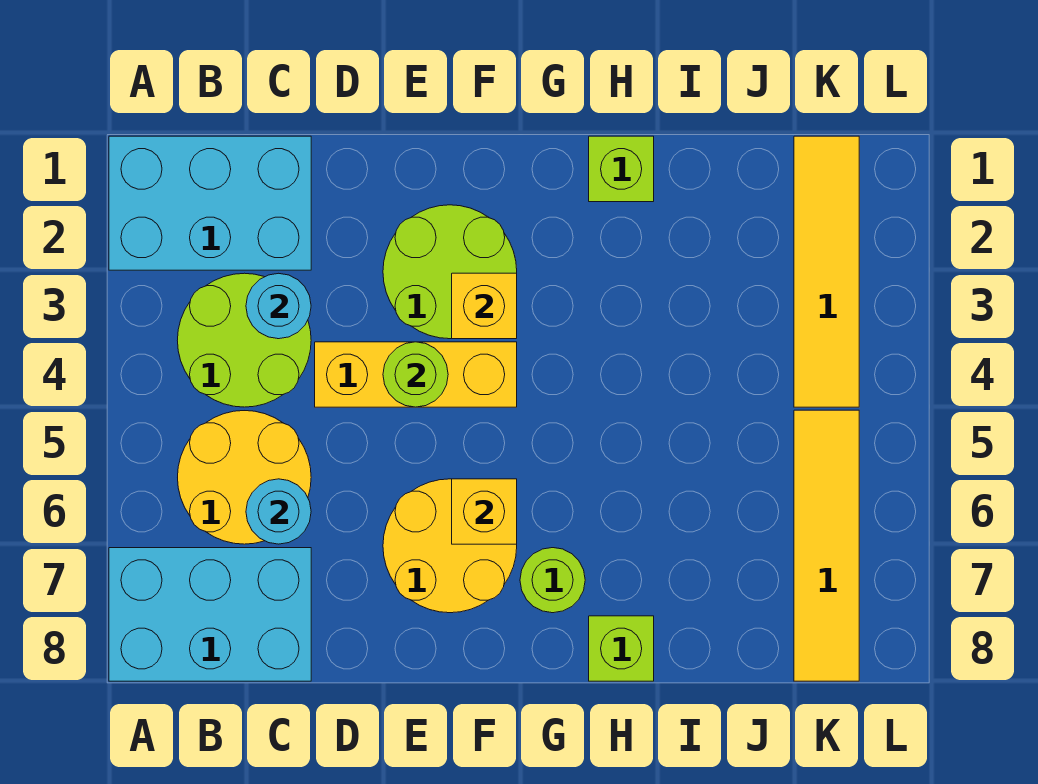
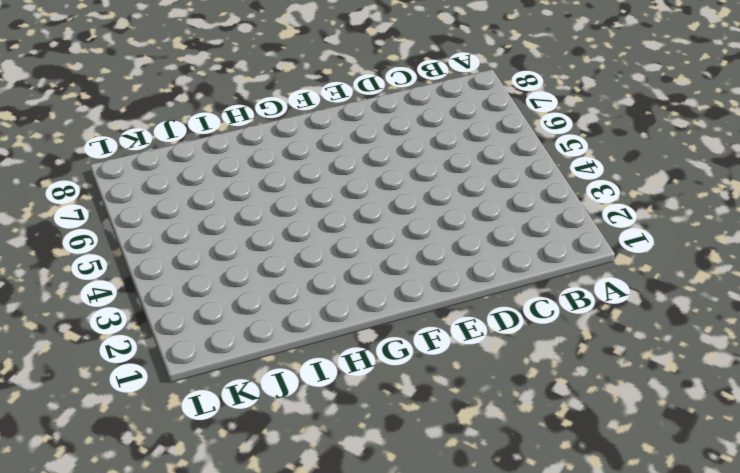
none -> cyan 2x3 brick [109,136,311,270]
none -> cyan 2x3 brick [109,548,311,681]
none -> lime 2x2 round brick [177,273,311,407]

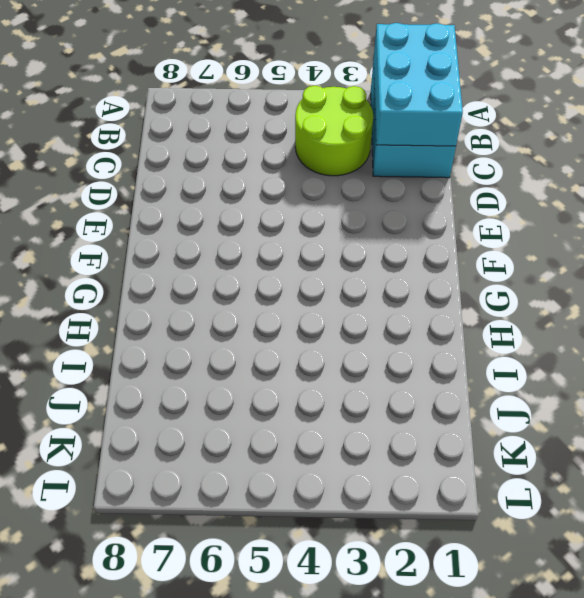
cyan 2x3 brick [374,23,463,146] -> cyan 2x3 brick moved to [109,548,311,681]
none -> yellow 2x2 round brick [178,411,311,544]
none -> yellow 1x3 brick [315,342,517,407]
none -> lime 2x2 round brick [383,205,517,339]

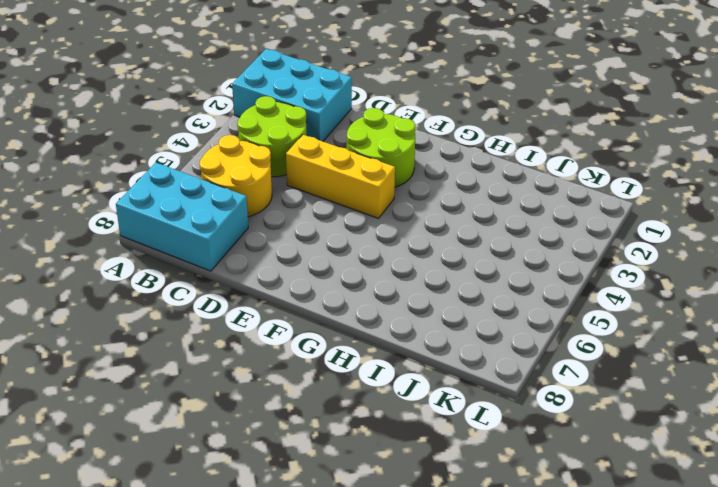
none -> yellow 2x2 round brick [383,479,517,613]
none -> lime 1x1 round brick [520,548,585,613]
none -> lime 1x1 brick [589,136,654,202]

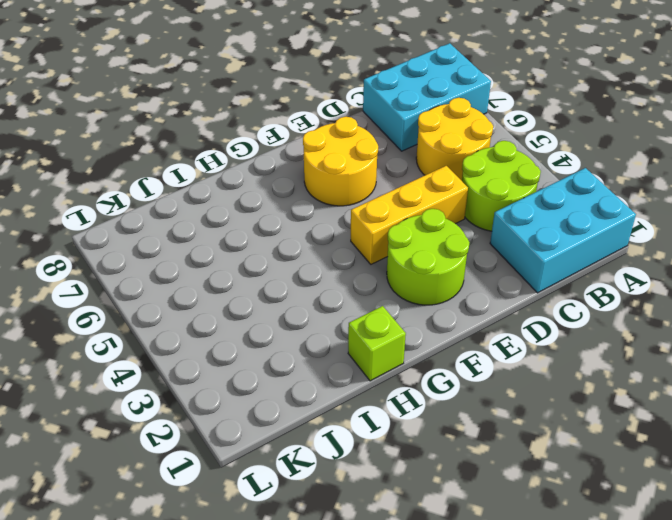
none -> lime 1x1 round brick [520,548,585,613]
none -> lime 1x1 brick [589,616,654,681]
none -> yellow 1x4 tile [794,136,859,407]

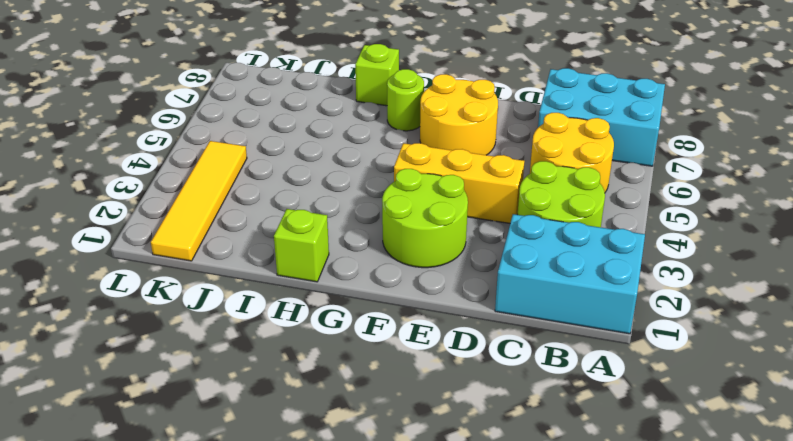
none -> yellow 1x4 tile [794,410,859,681]
none -> cyan 1x1 round brick [246,273,311,339]
none -> cyan 1x1 round brick [246,479,311,544]

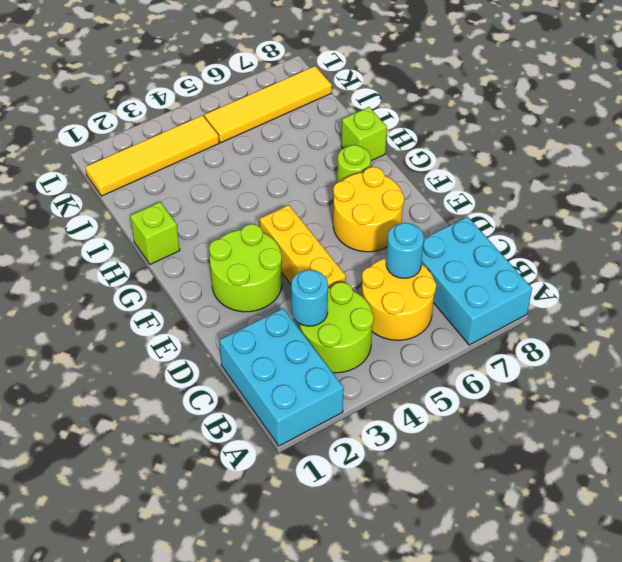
none -> lime 1x1 round brick [383,342,448,407]
none -> yellow 1x1 brick [452,273,517,339]
none -> yellow 1x1 brick [452,479,517,544]

